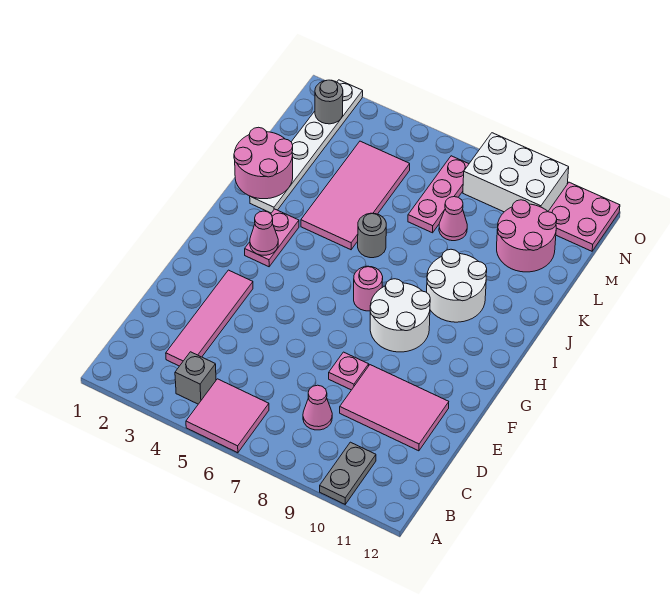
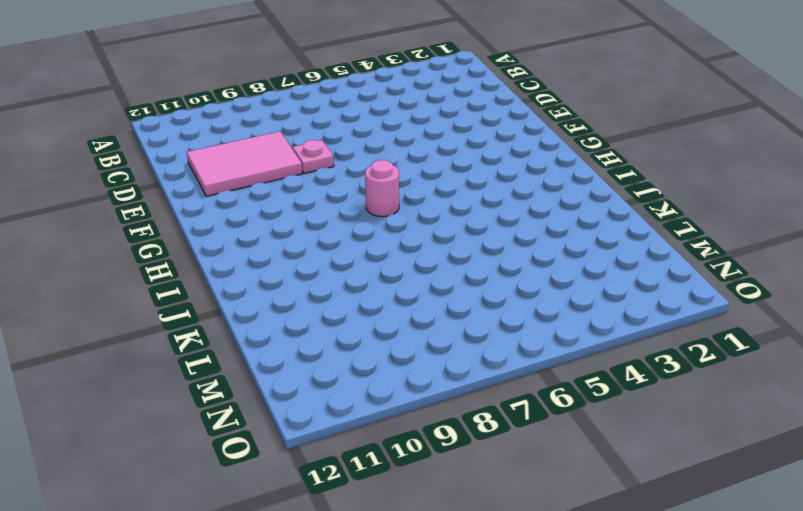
none -> pink 2x2 tile [186,379,269,453]
none -> grey 1x2 plate [320,442,376,504]
none -> grey 1x1 brick [175,352,216,404]

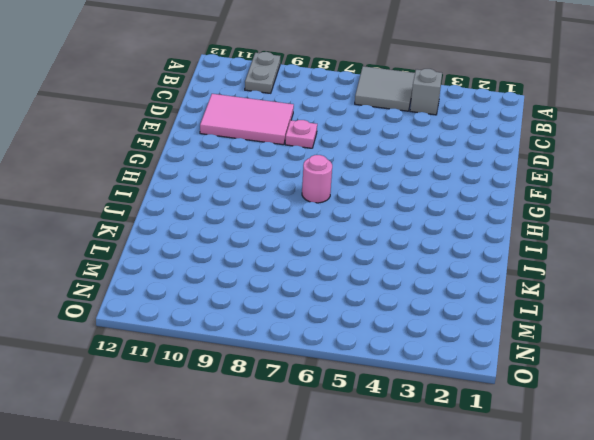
grey 2x2 tile [355,66,415,111] -> pink 2x2 tile [186,379,269,453]
none -> pink 1x4 tile [166,270,253,366]
none -> pink 1x1 cone [303,385,332,430]
none -> white 2x2 round brick [370,279,430,352]

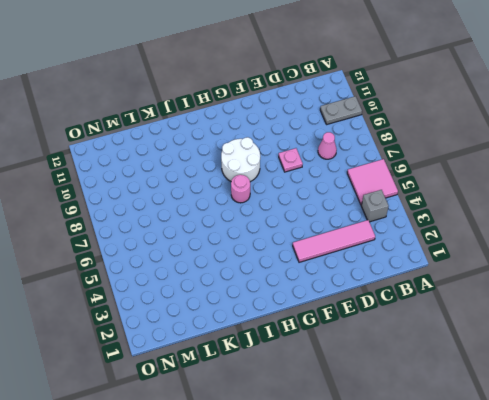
none -> pink 2x3 tile [340,365,449,451]
none -> pink 1x2 plate [245,209,299,267]
none -> white 2x2 round brick [427,249,487,322]

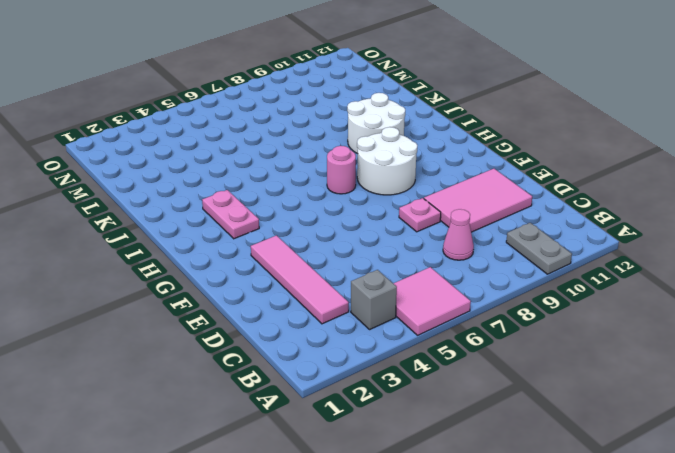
none -> white 1x6 plate [250,80,363,213]
none -> pink 2x4 tile [301,141,410,250]
none -> grey 1x1 round brick [358,213,386,258]

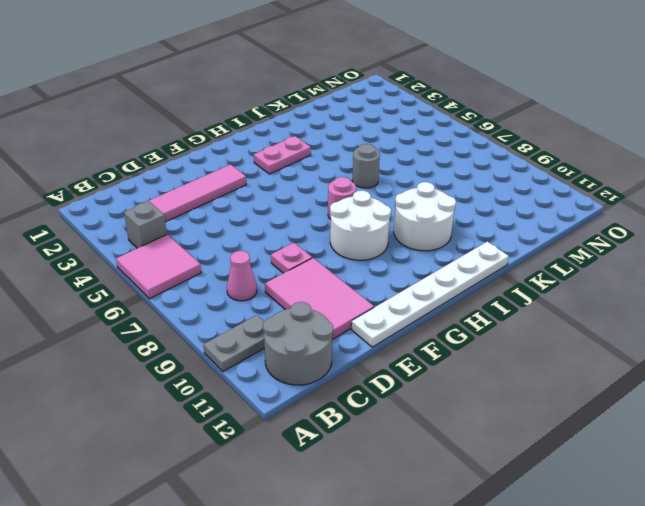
grey 2x2 round brick [263,302,333,385] -> none
white 1x6 plate [351,242,509,347] -> white 1x6 plate moved to [250,80,363,213]
none -> pink 2x4 tile [301,141,410,250]
none -> pink 1x3 plate [408,156,469,233]
none -> pink 1x1 cone [439,197,467,241]

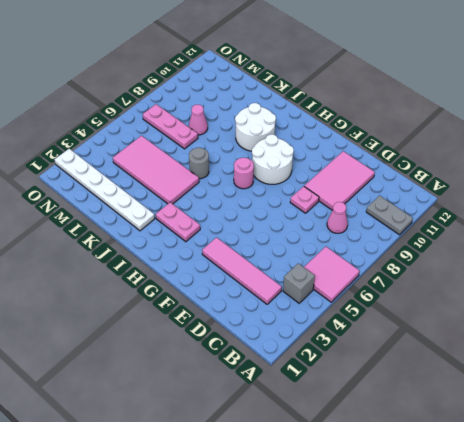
none -> pink 2x2 round brick [497,200,557,272]
none -> white 2x3 brick [463,133,569,212]
none -> pink 2x2 plate [548,182,620,251]

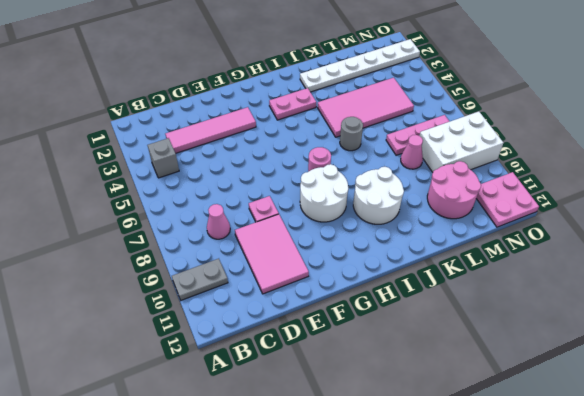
white 2x3 brick [420,112,504,172] -> white 2x3 brick turned to [463,133,569,212]
none -> pink 2x2 tile [186,379,269,453]
none -> pink 1x1 cone [250,211,278,255]
none -> pink 2x2 round brick [234,127,293,199]

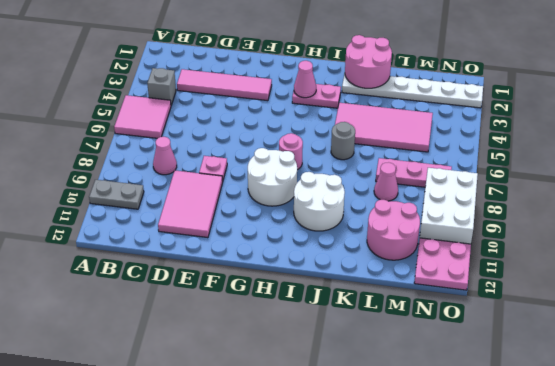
none -> grey 1x1 round brick [315,80,343,124]

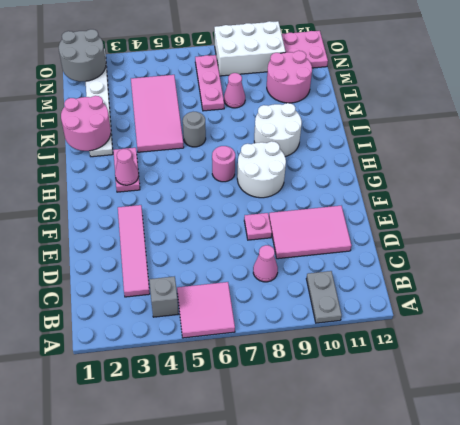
grey 2x2 round brick [59,29,106,81] -> grey 1x1 round brick [315,80,343,124]

